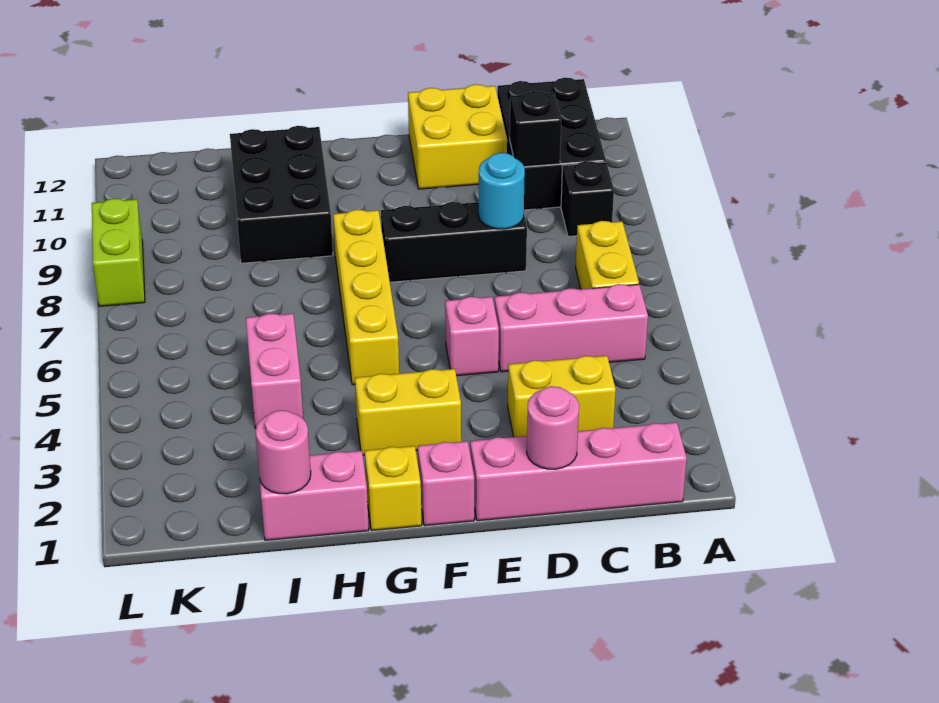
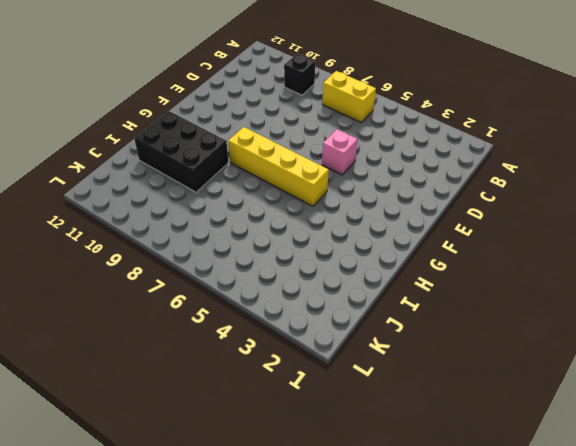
none -> pink 1x4 brick [470,422,687,521]
none -> pink 1x3 brick [495,284,648,372]
none -> black 2x3 brick [497,78,606,210]

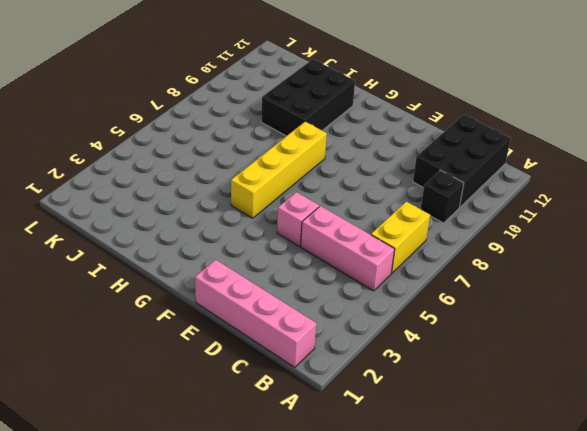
none -> yellow 1x2 brick [508,356,616,437]
none -> black 1x3 brick [381,202,527,282]
none -> yellow 2x2 brick [408,84,507,189]

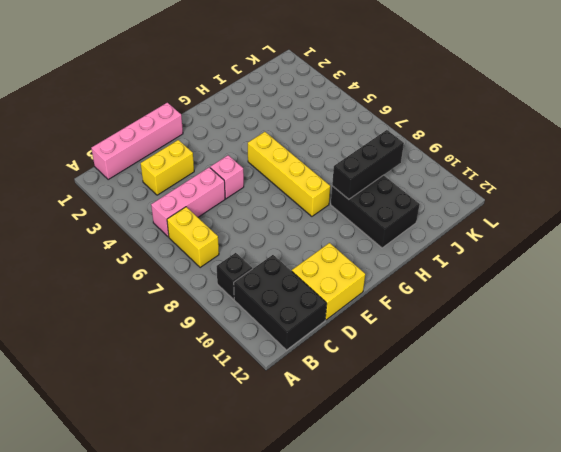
black 1x3 brick [332,130,404,199] -> black 1x3 brick moved to [381,202,527,282]
none -> pink 1x1 brick [418,441,474,526]
none -> yellow 1x2 brick [355,369,461,455]
none -> yellow 1x1 brick [365,446,422,531]

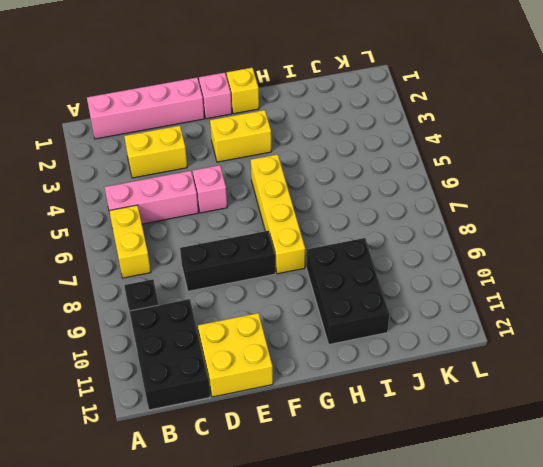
none -> pink 1x2 brick [260,451,369,540]
none -> pink 1x2 brick [246,313,303,428]
none -> lime 1x2 brick [92,198,145,306]

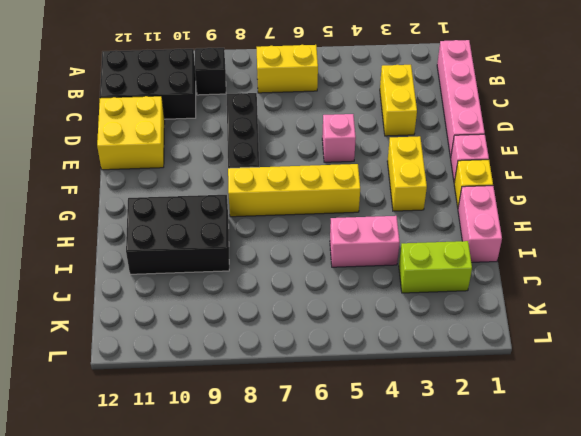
lime 1x2 brick [399,241,472,293] -> lime 1x2 brick moved to [92,198,145,306]
none -> pink 1x3 brick [495,284,648,372]
none -> black 1x1 brick [510,91,561,167]
none -> pink 1x1 round brick [527,386,579,469]

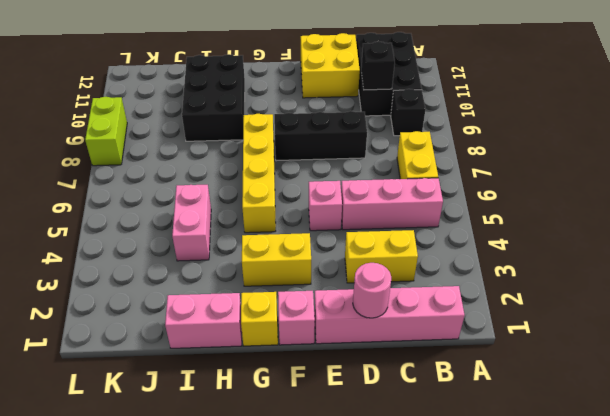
none -> cyan 1x1 round brick [479,153,525,229]
none -> pink 1x1 round brick [256,410,311,494]

